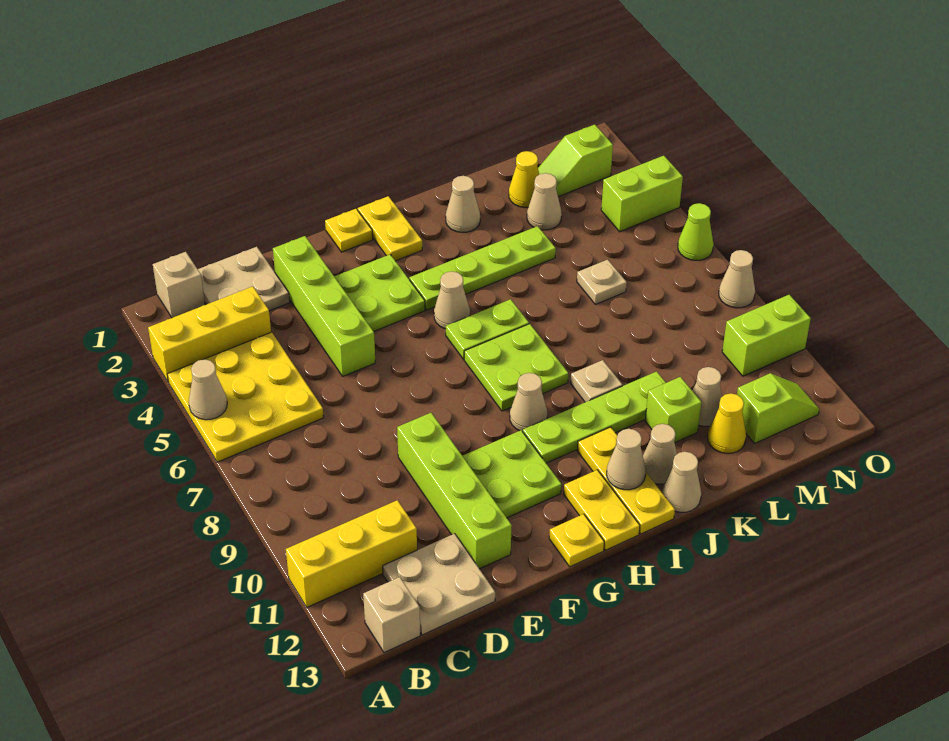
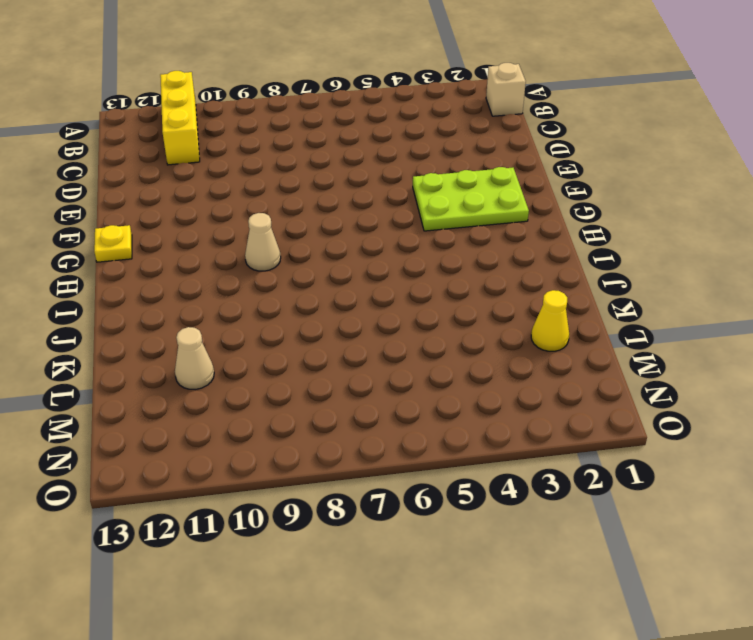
lime 2x3 plate [413,167,529,231] -> lime 2x2 plate [334,255,425,331]
none -> yellow 1x3 brick [148,287,271,382]
none -> yellow 3x3 plate [167,332,324,462]
none -> tan 1x1 brick [363,577,420,653]
none -> tan 2x2 plate [198,247,290,311]

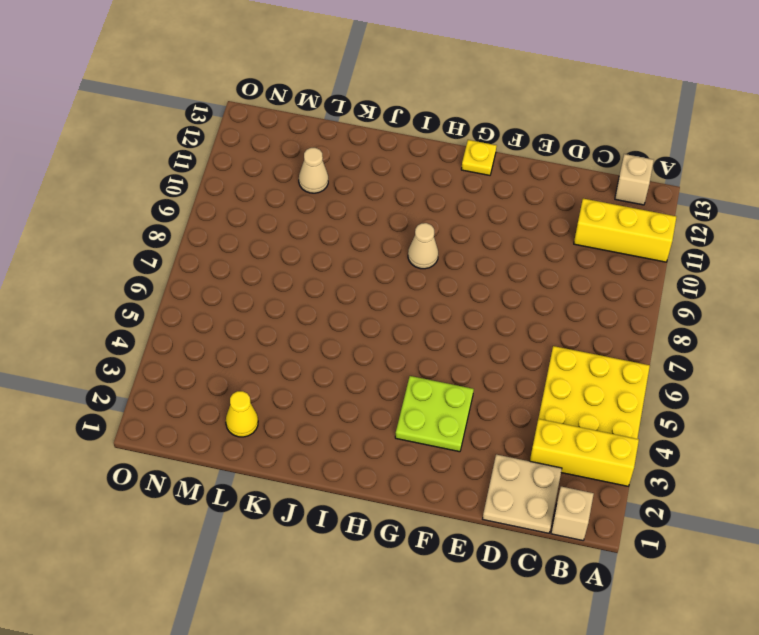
none -> tan 2x2 plate [383,534,495,635]
none -> lime 1x4 brick [273,236,375,376]
none -> lime 1x4 brick [397,413,512,569]
none -> lime 2x2 plate [463,430,561,518]

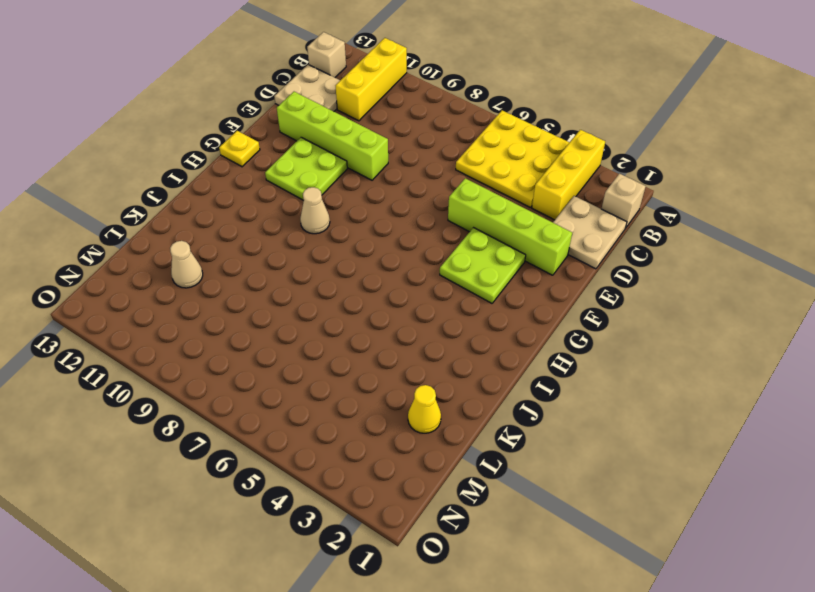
none -> yellow 1x1 plate [325,209,373,252]
none -> yellow 1x2 plate [358,196,422,261]
none -> lime 1x4 plate [410,226,556,310]
none -> tan 1x1 cone [434,271,470,329]

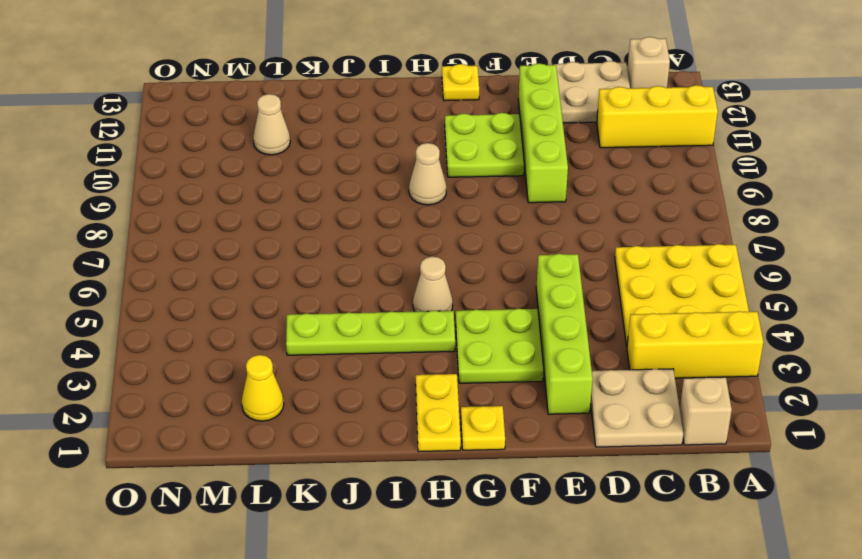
none -> lime 1x2 plate [446,299,529,359]
none -> lime 2x2 plate [464,324,568,411]
none -> lime 1x4 plate [523,371,666,463]
none -> yellow 1x2 plate [564,470,640,550]

